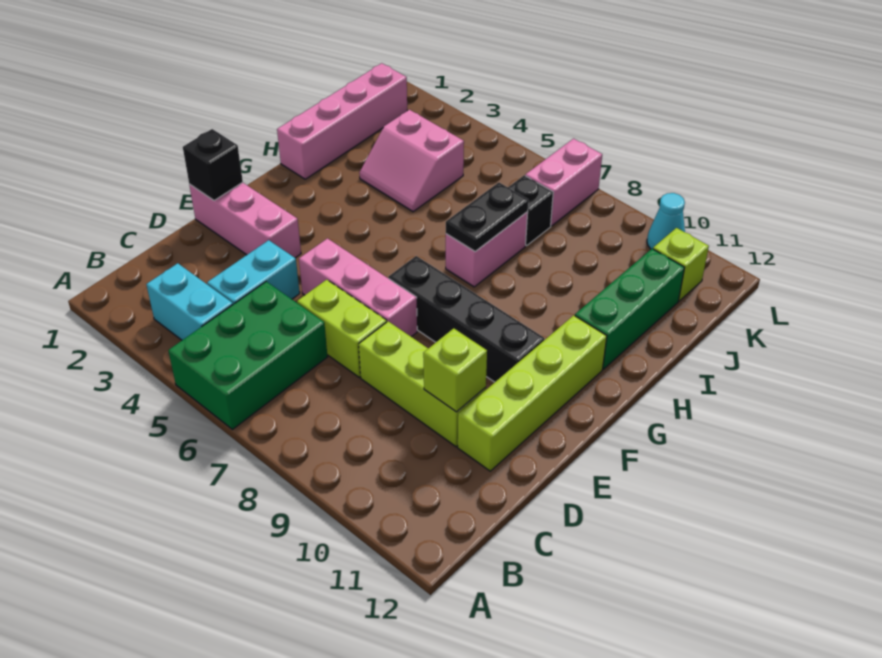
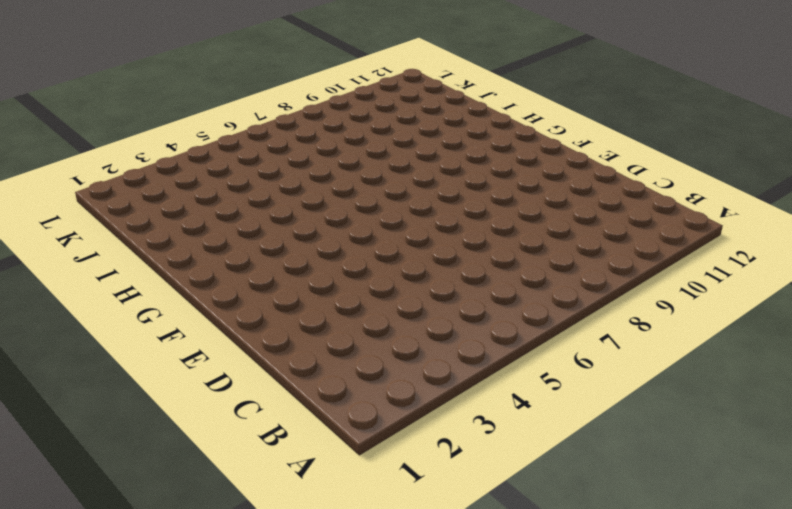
none -> green 2x3 brick [168,282,328,430]
none -> cyan 1x2 brick [146,263,233,340]
none -> cyan 1x2 brick [207,240,300,304]

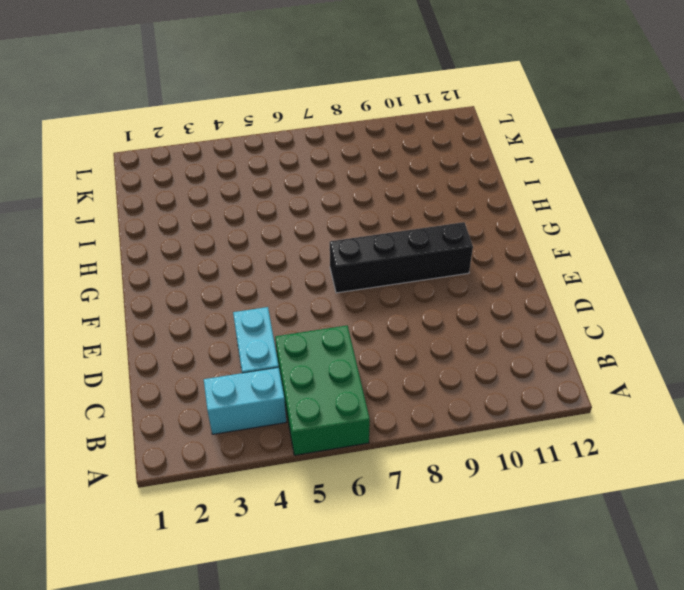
none -> lime 1x2 brick [297,280,387,377]
none -> lime 1x3 brick [359,321,486,447]
none -> lime 1x4 brick [458,315,607,471]

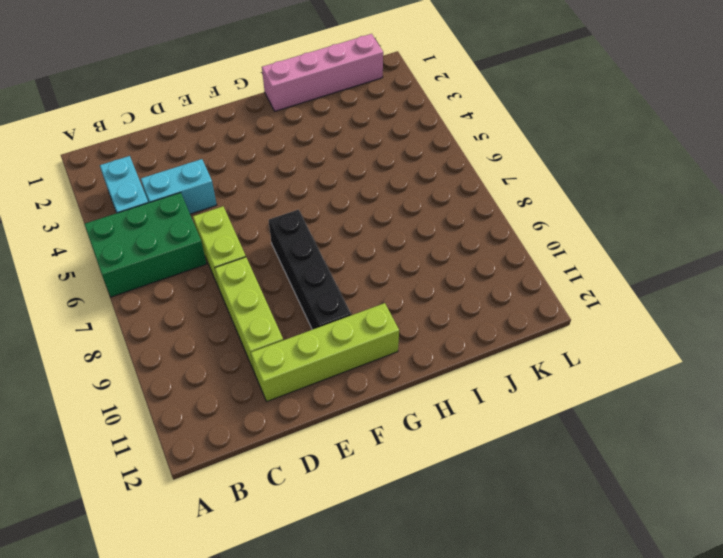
none -> pink 1x3 brick [189,182,301,258]
none -> pink 1x3 brick [299,238,417,337]
none -> pink 1x2 brick [446,212,528,287]

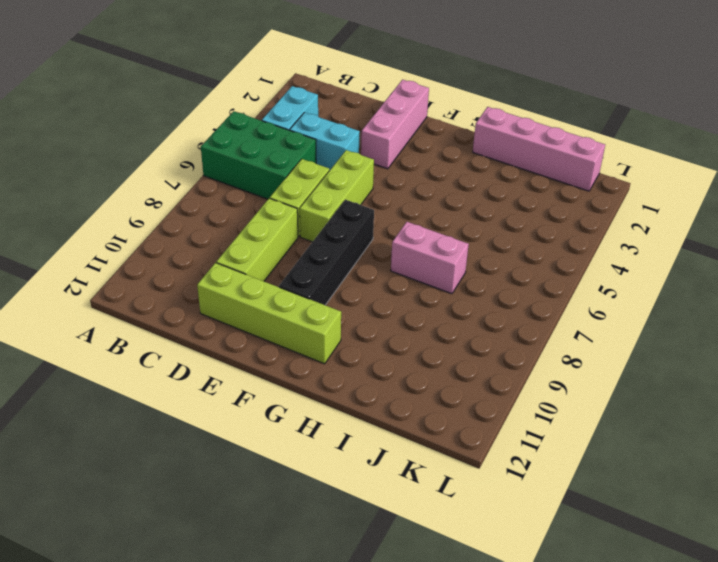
lime 1x3 brick [300,150,374,242] -> pink 1x3 brick [299,238,417,337]
none -> green 1x3 brick [575,249,685,369]
none -> pink 2x2 slope [359,110,464,212]
none -> black 1x1 brick [509,175,553,246]

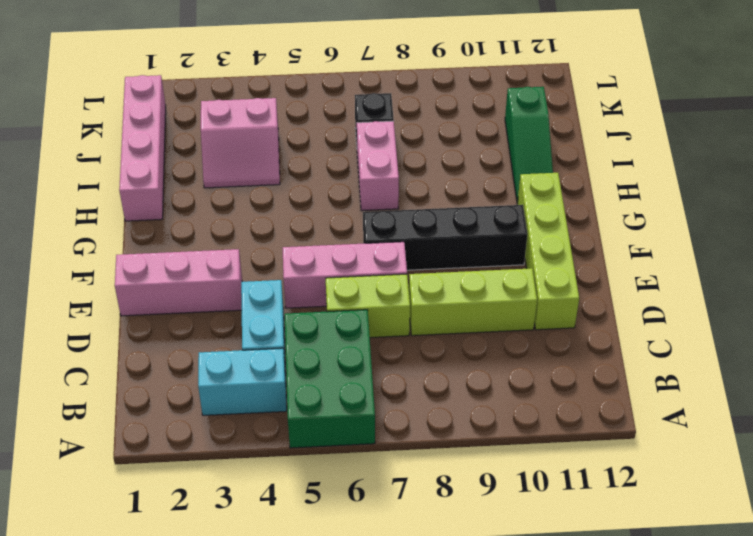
green 1x3 slope [505,87,553,203] -> green 1x3 brick [575,249,685,369]
none -> pink 1x2 brick [525,139,602,226]
none -> lime 1x1 brick [653,228,709,301]
none -> cyan 1x1 cone [647,193,685,249]

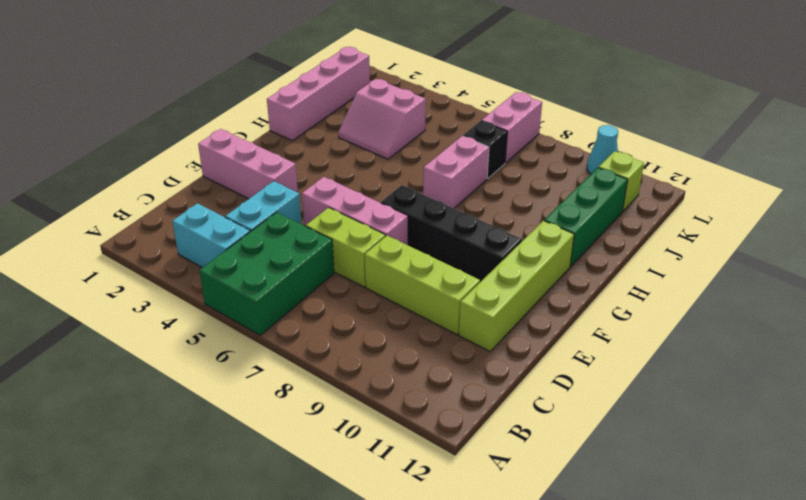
none -> lime 1x1 brick [423,328,487,412]
none -> black 1x1 brick [183,129,243,200]
none -> black 1x2 plate [446,183,528,251]

